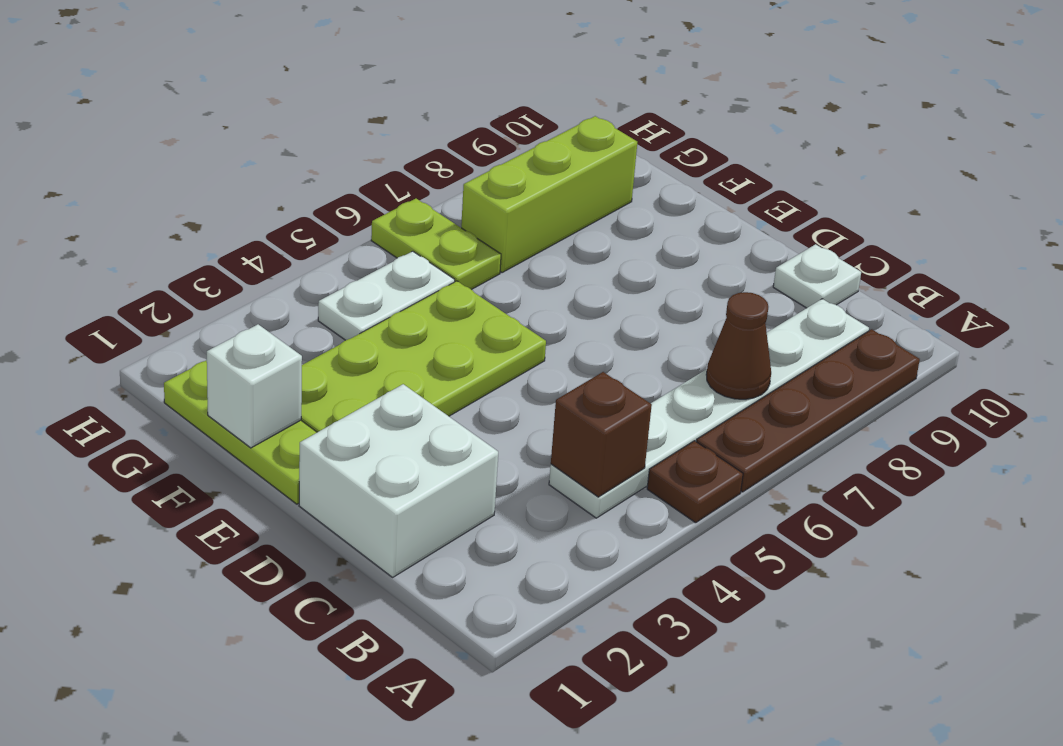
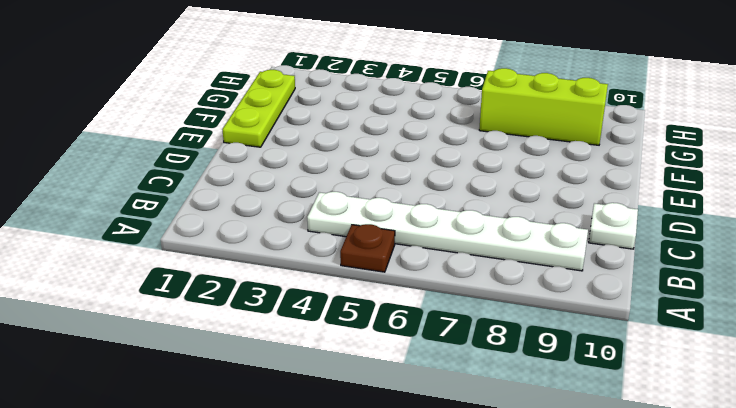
none -> brown 1x4 plate [696,329,920,492]
none -> white 2x2 brick [299,384,498,577]
none -> lime 2x4 plate [301,281,546,432]

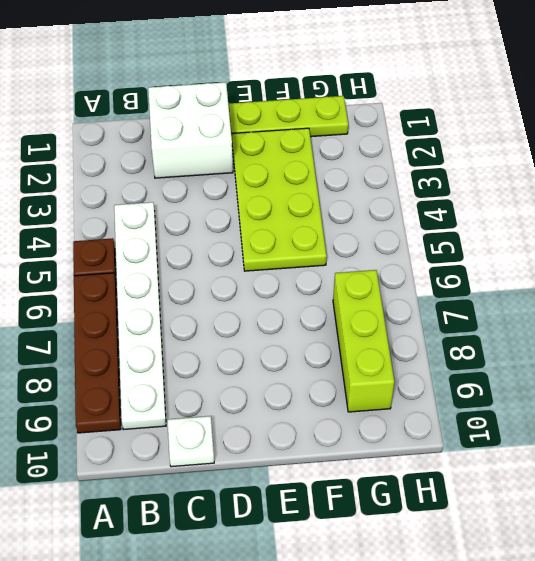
none -> white 1x2 plate [318,251,455,340]
none -> lime 1x2 plate [371,199,501,290]
none -> brown 1x1 brick [551,372,652,497]

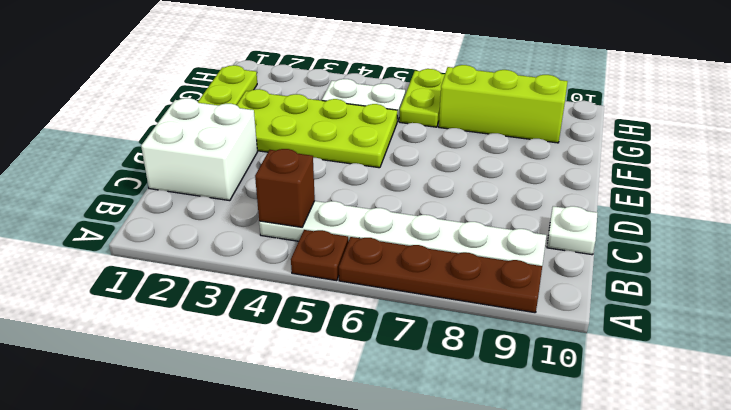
none -> brown 1x1 cone [706,292,771,399]
none -> white 1x1 brick [207,324,302,448]

